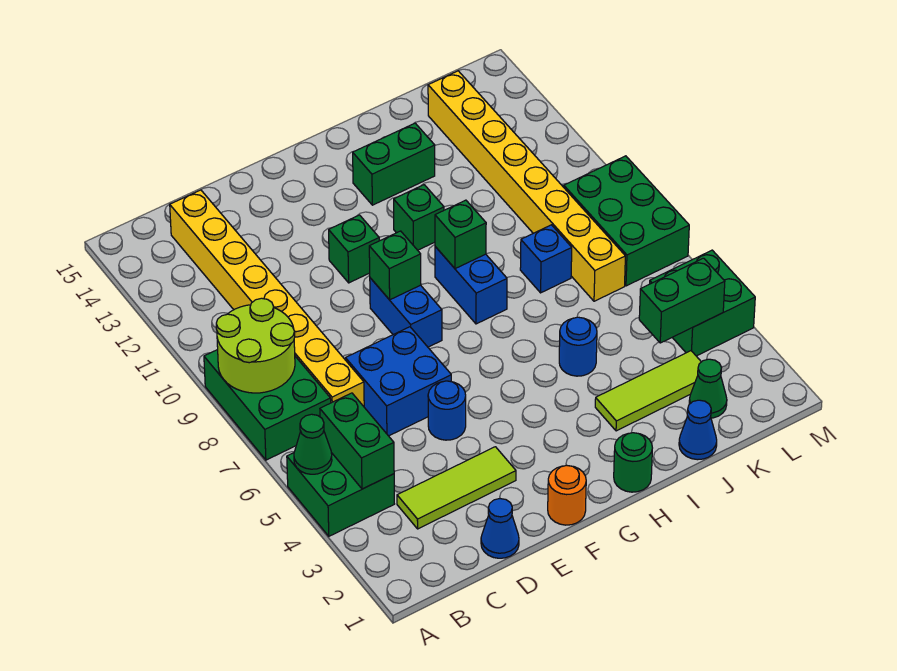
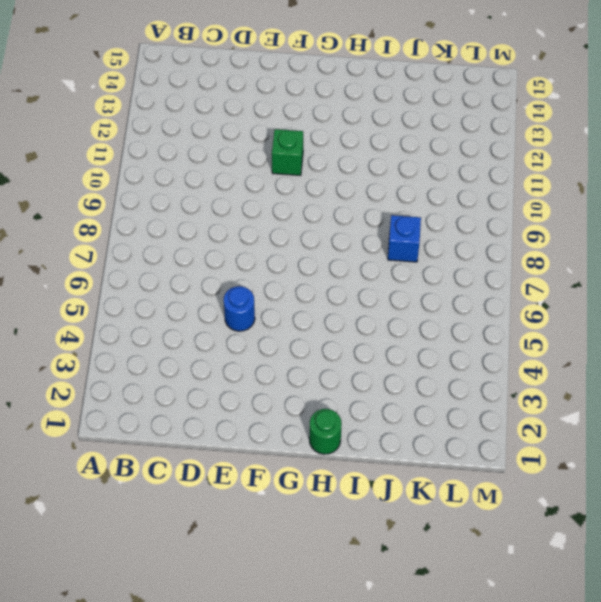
none -> green 2x2 brick [287,453,394,536]
none -> green 2x3 brick [204,350,331,460]
none -> lime 1x3 tile [397,447,516,529]

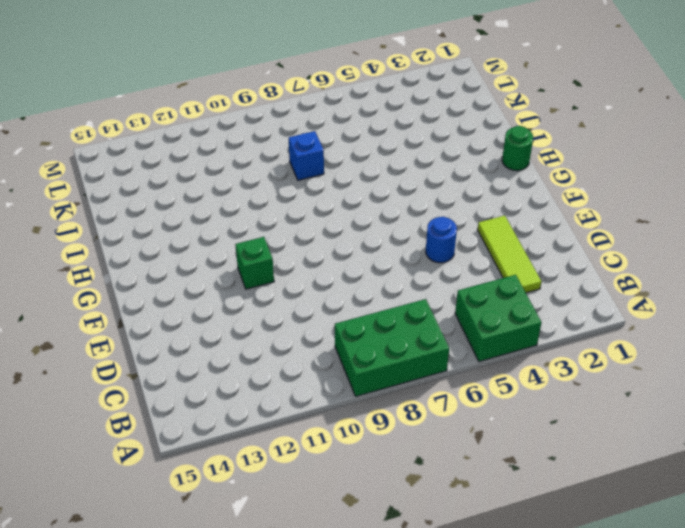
none -> yellow 1x8 brick [170,190,364,406]
none -> blue 1x1 cone [481,499,519,558]
none -> blue 2x2 brick [345,327,451,436]

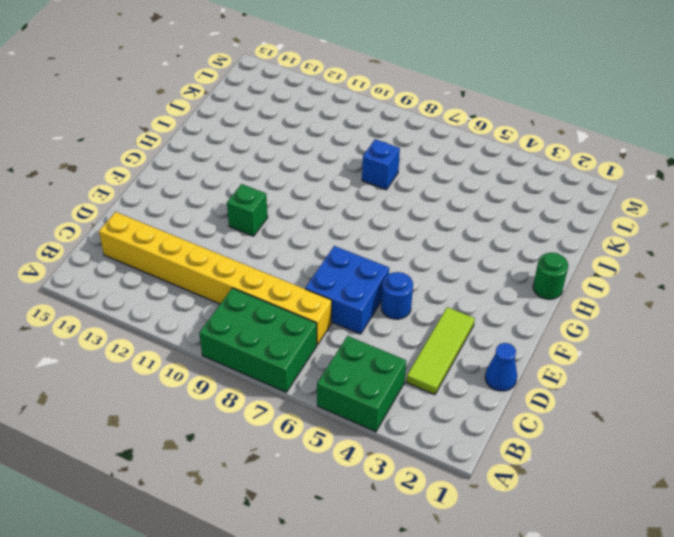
none -> orange 1x1 round brick [548,465,586,525]
none -> blue 1x2 brick [370,278,442,347]
none -> blue 1x2 brick [435,247,507,324]

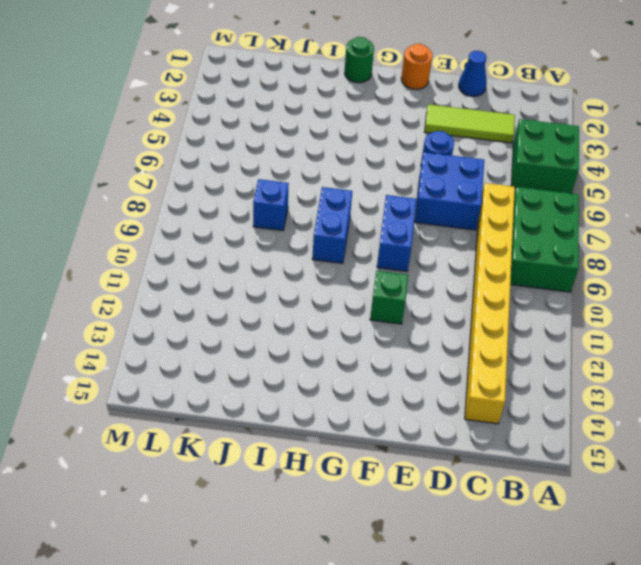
none -> green 1x1 brick [394,185,444,250]
none -> green 1x2 brick [353,123,435,205]
none -> lime 1x3 tile [595,351,701,431]

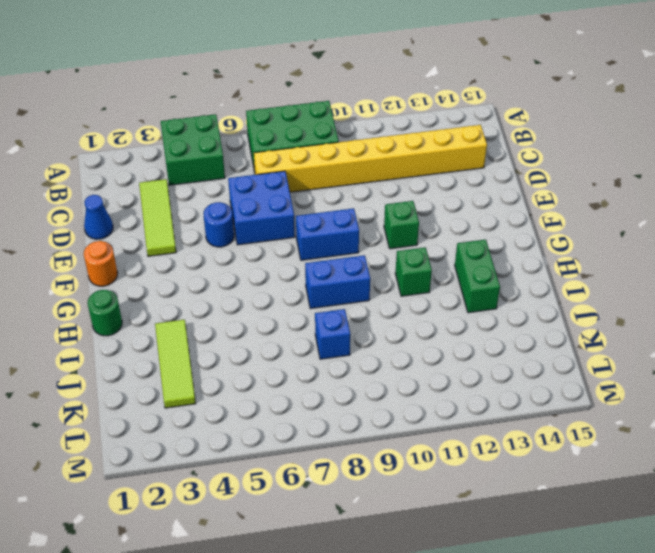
none -> blue 1x1 round brick [559,317,597,376]
none -> blue 1x1 cone [679,400,717,460]
none -> green 1x1 cone [689,359,727,418]

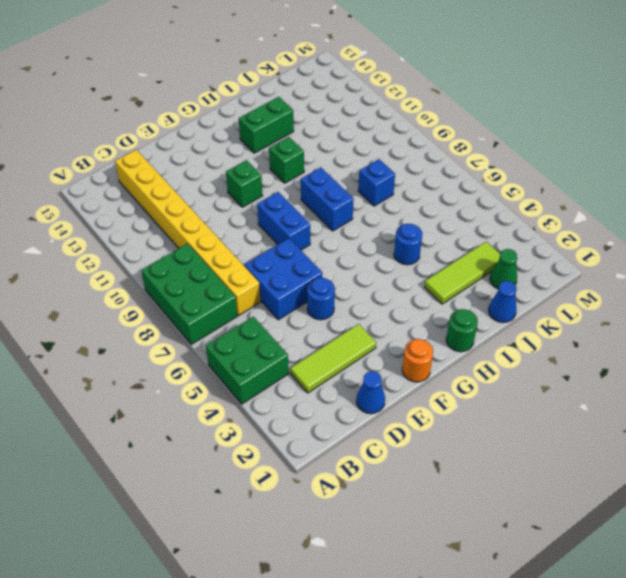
none -> yellow 1x8 brick [428,71,625,301]
none -> green 2x2 brick [650,250,755,356]
none -> green 2x3 brick [564,156,689,286]

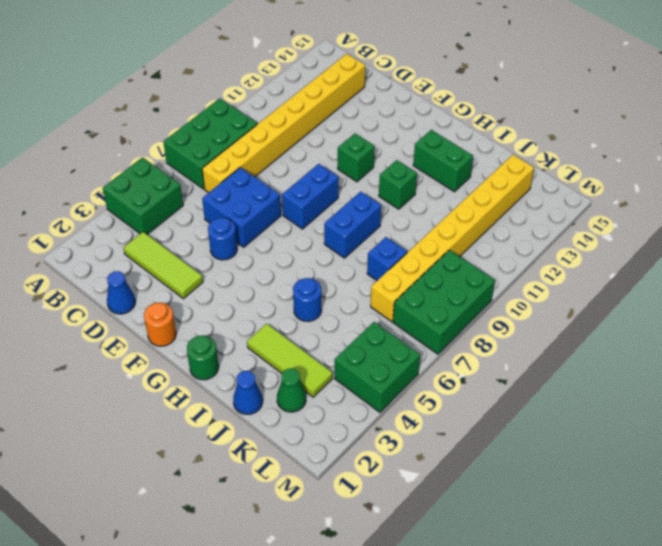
none -> green 1x1 cone [294,414,332,474]
none -> lime 2x2 round brick [216,298,295,393]
none -> green 1x2 brick [320,393,394,489]

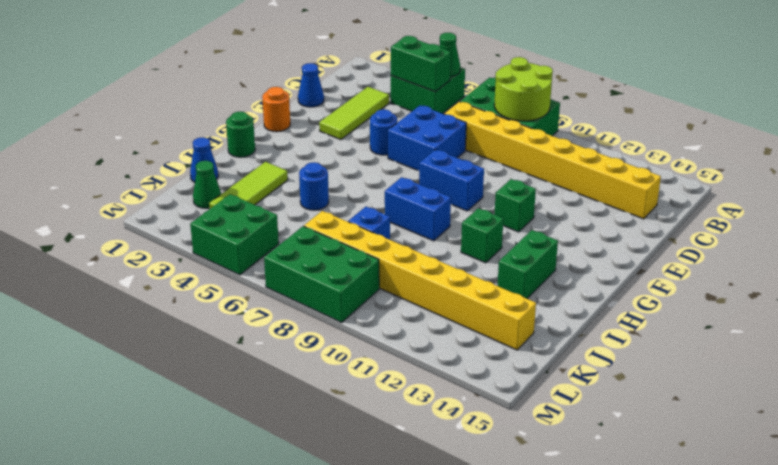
none -> green 1x1 brick [369,231,421,300]
none -> green 1x1 brick [435,200,486,269]
none -> green 1x2 brick [639,258,725,343]

